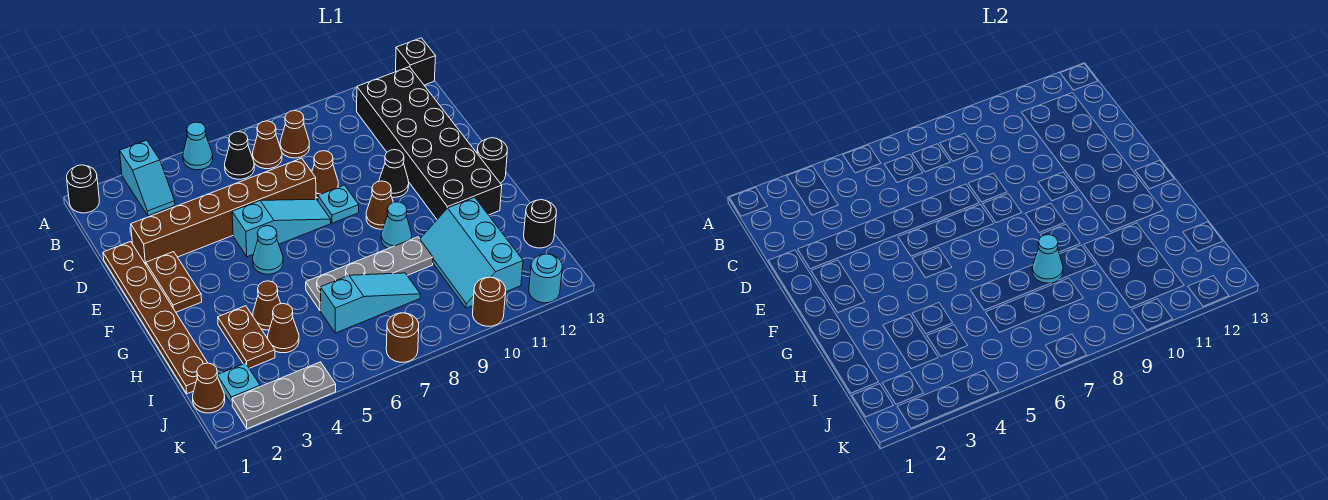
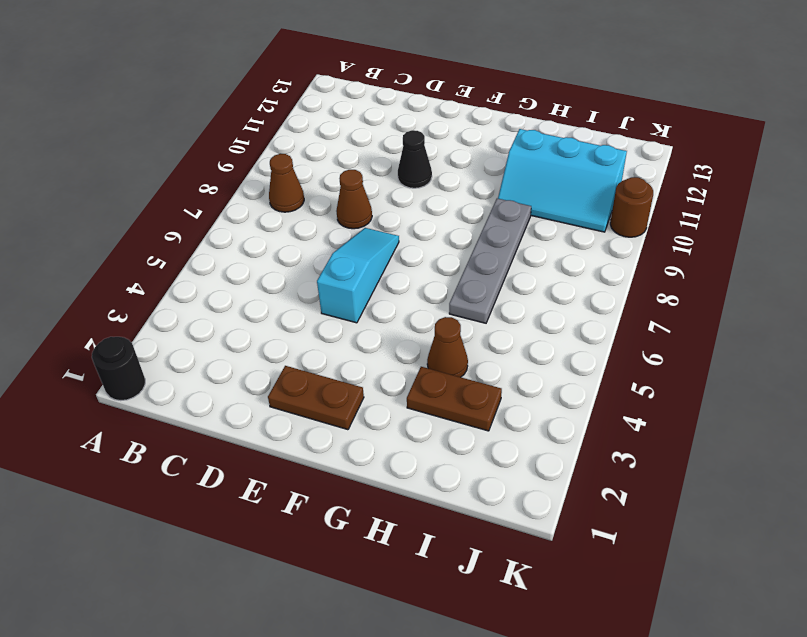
none -> cyan 1x2 slope [120,140,175,216]
none -> cyan 1x1 cone [183,122,213,170]
none -> black 1x1 brick [395,38,436,85]
none -> black 1x1 cone [225,132,254,179]

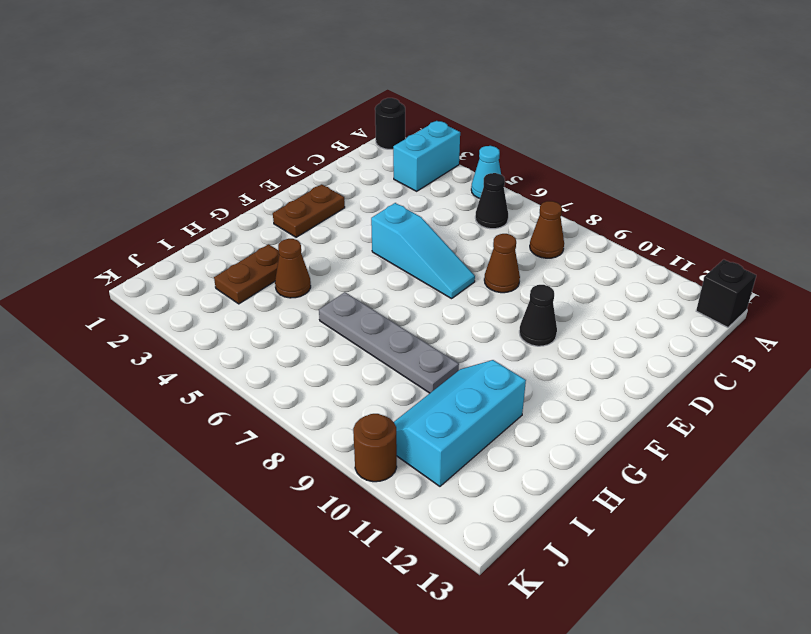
cyan 1x2 brick [393,121,460,191] -> cyan 1x2 slope [120,140,175,216]
none -> brown 1x1 cone [253,121,282,169]
none -> black 2x6 brick [357,67,502,219]
none -> brown 1x6 plate [103,242,208,394]
none -> brown 1x6 brick [131,158,316,265]

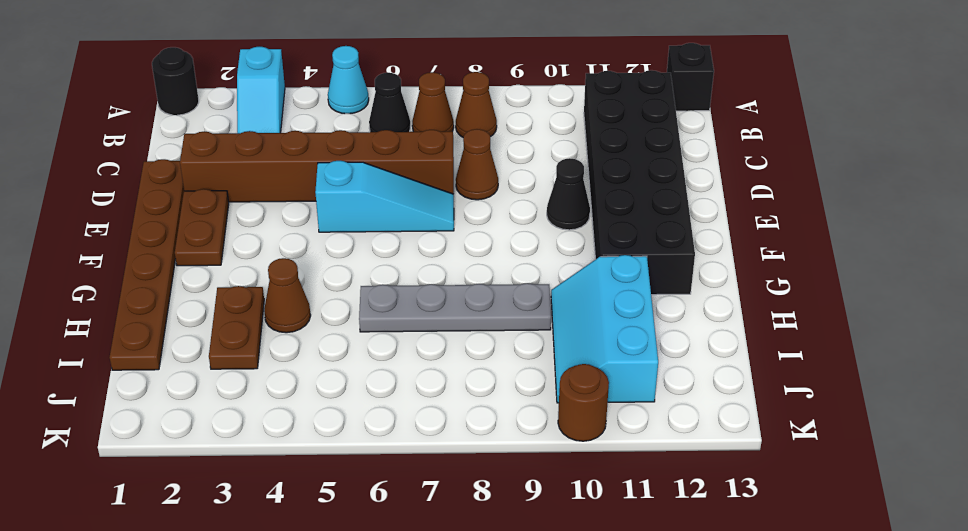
none -> cyan 1x1 plate [318,185,359,223]
none -> cyan 1x1 cone [253,226,283,274]
none -> brown 1x1 cone [366,181,393,229]
none -> black 1x1 round brick [477,138,507,183]

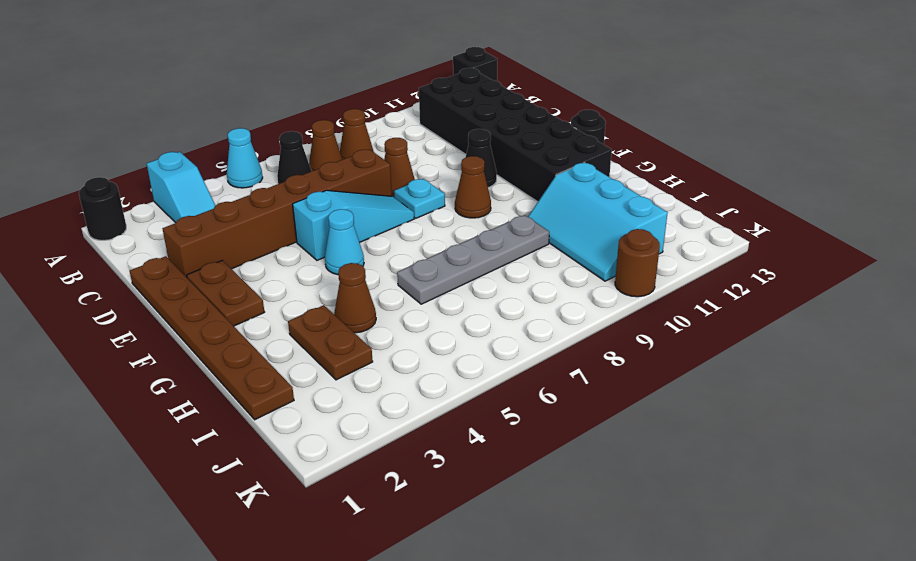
none -> cyan 1x1 cone [381,202,412,248]
none -> brown 1x1 cone [268,303,299,353]
none -> cyan 1x3 slope [321,273,420,333]
none -> black 1x1 round brick [524,200,556,248]

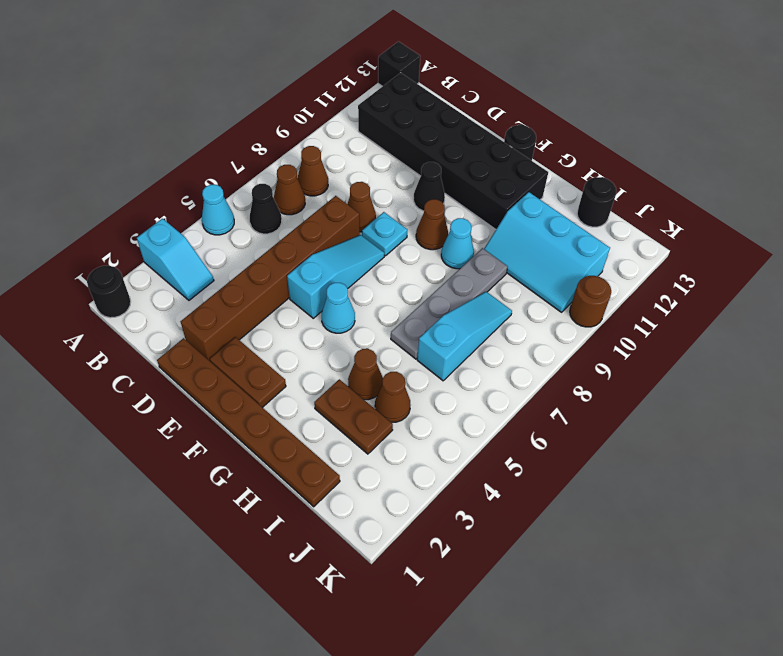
none -> brown 1x1 cone [193,363,225,413]
none -> cyan 1x1 plate [217,363,260,405]
none -> grey 1x3 plate [232,362,336,429]
none -> brown 1x1 round brick [386,313,419,362]

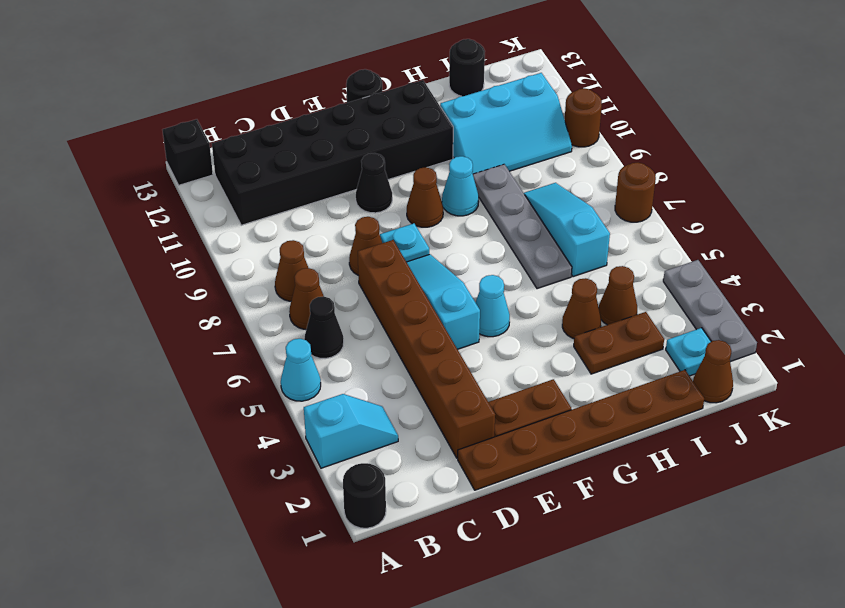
none -> cyan 1x1 round brick [529,254,562,303]
none -> cyan 1x1 cone [1032,235,1063,283]

